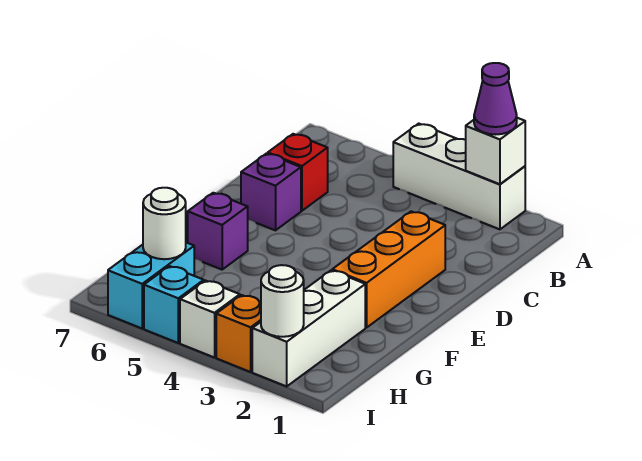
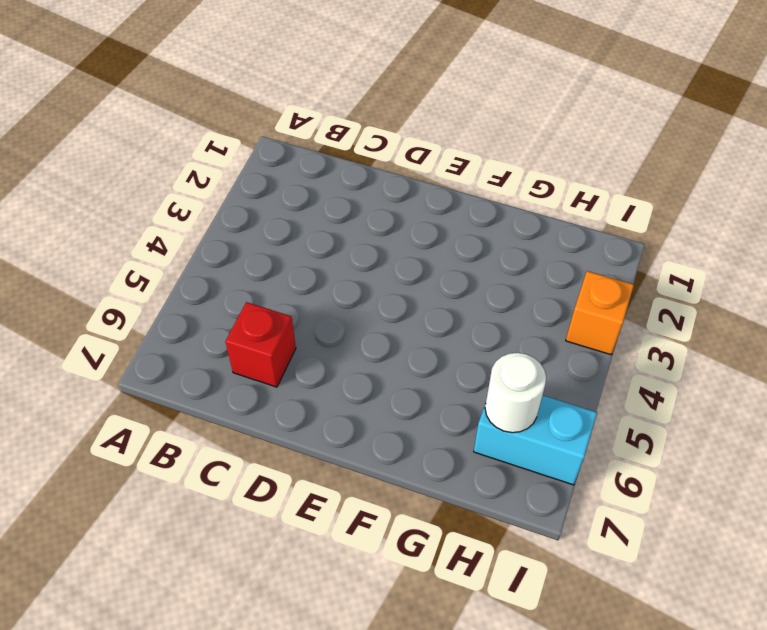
none -> white 1x3 brick [393,124,525,229]
none -> orange 1x3 brick [332,211,445,328]
none -> purple 1x1 brick [241,153,301,230]

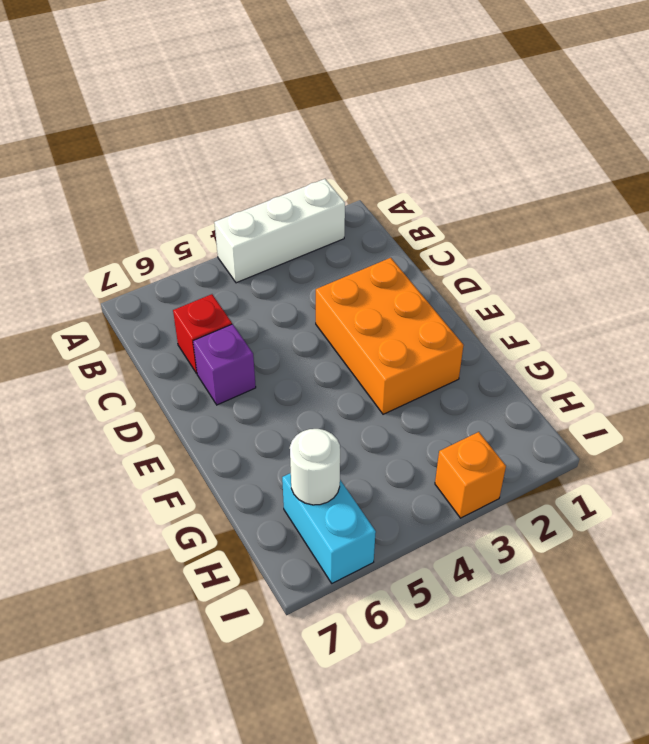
orange 2x3 brick [316,258,464,414] -> orange 1x3 brick [332,211,445,328]
none -> purple 1x1 brick [188,193,248,270]
none -> white 1x3 brick [252,270,365,386]
none -> white 1x1 brick [180,281,240,358]

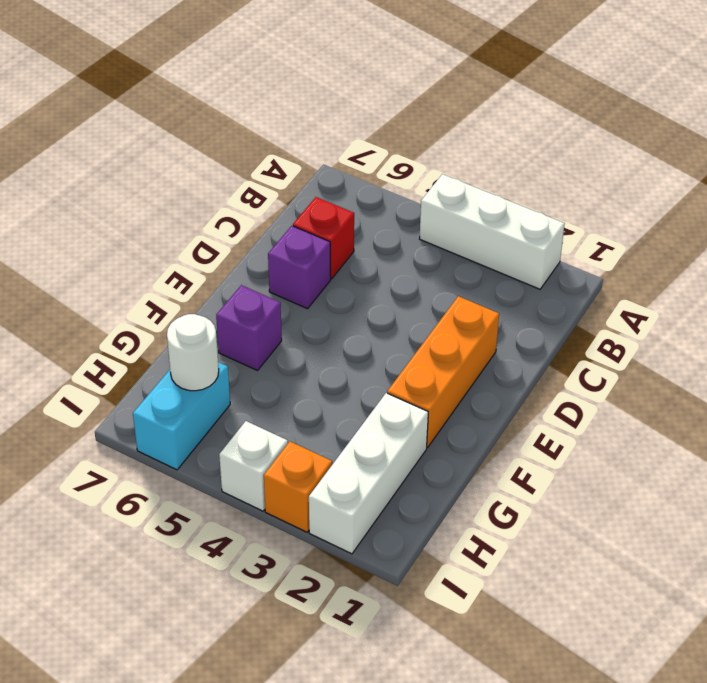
none -> cyan 1x1 brick [144,266,204,343]
none -> white 1x1 brick [466,118,525,184]
none -> white 1x1 round brick [261,265,304,337]

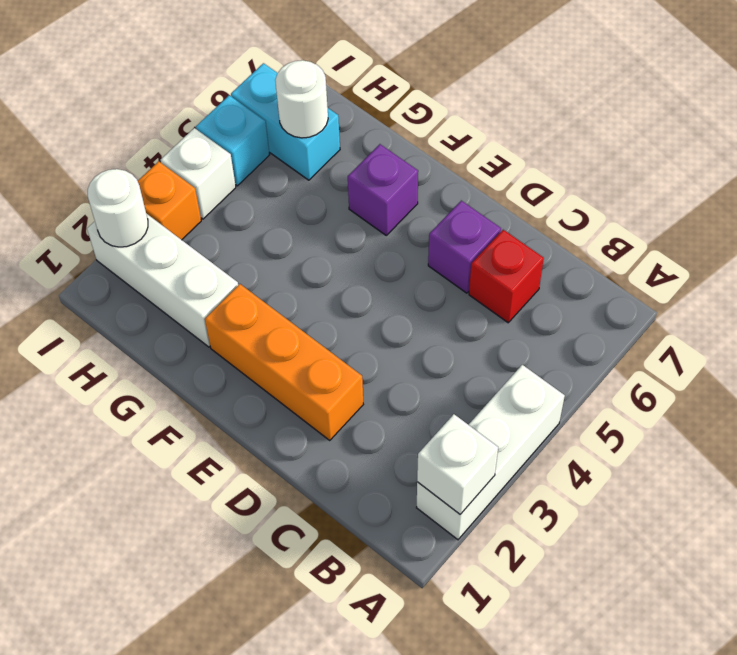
none -> purple 1x1 cone [474,63,517,135]

